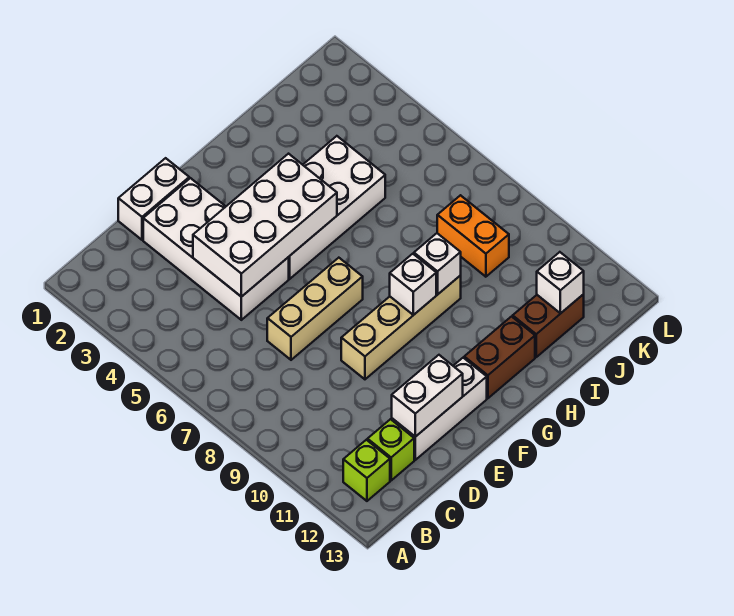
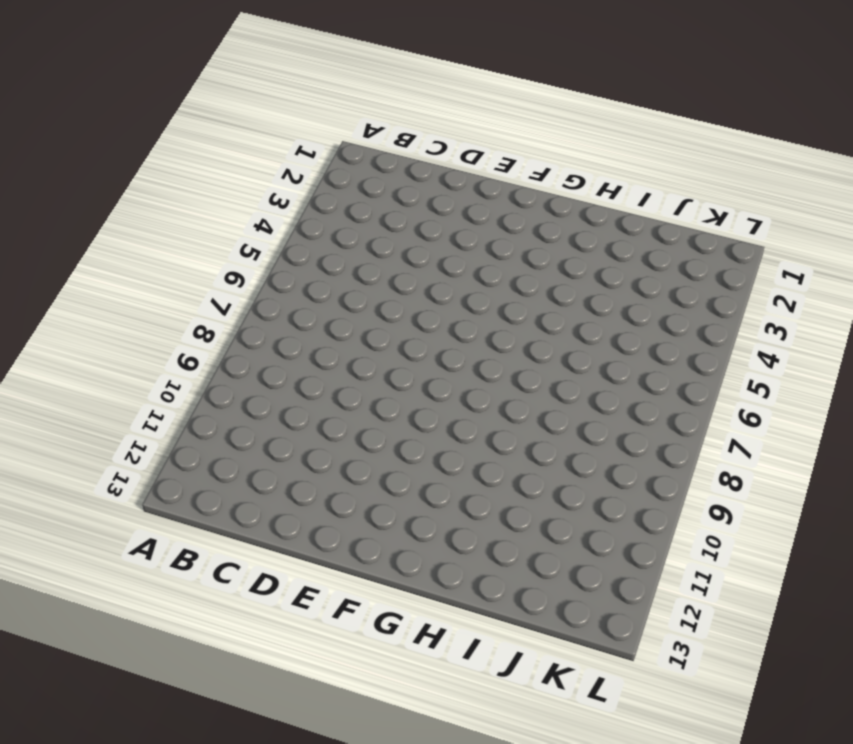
none -> lime 1x1 brick [343,440,390,501]
none -> lime 1x1 brick [368,419,414,480]
none -> white 1x2 brick [118,158,189,240]

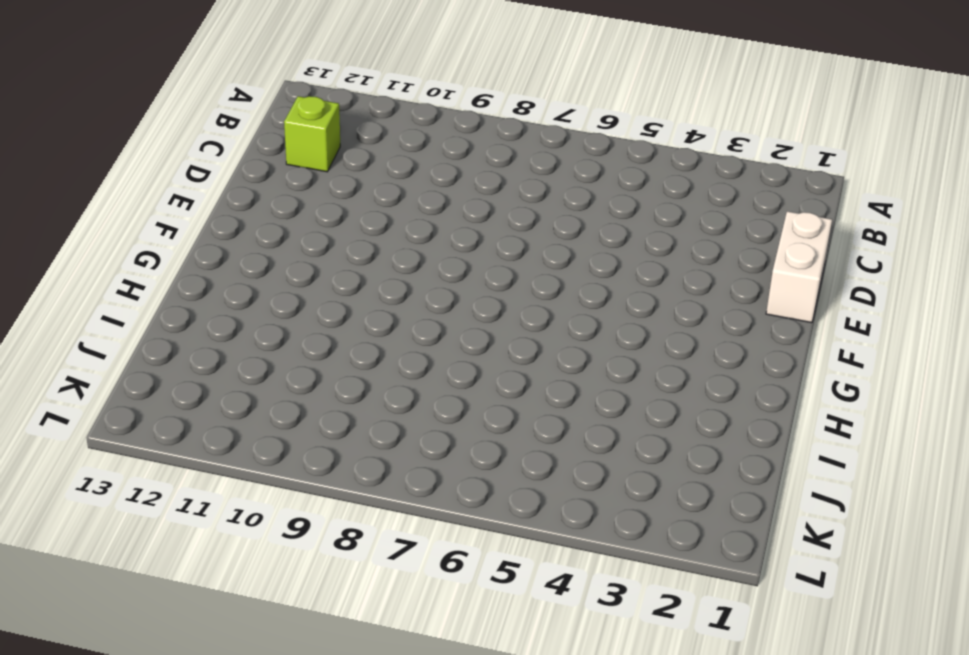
none -> lime 1x1 brick [343,440,390,501]
none -> white 2x4 brick [143,178,289,320]
none -> tan 1x3 brick [267,258,363,360]

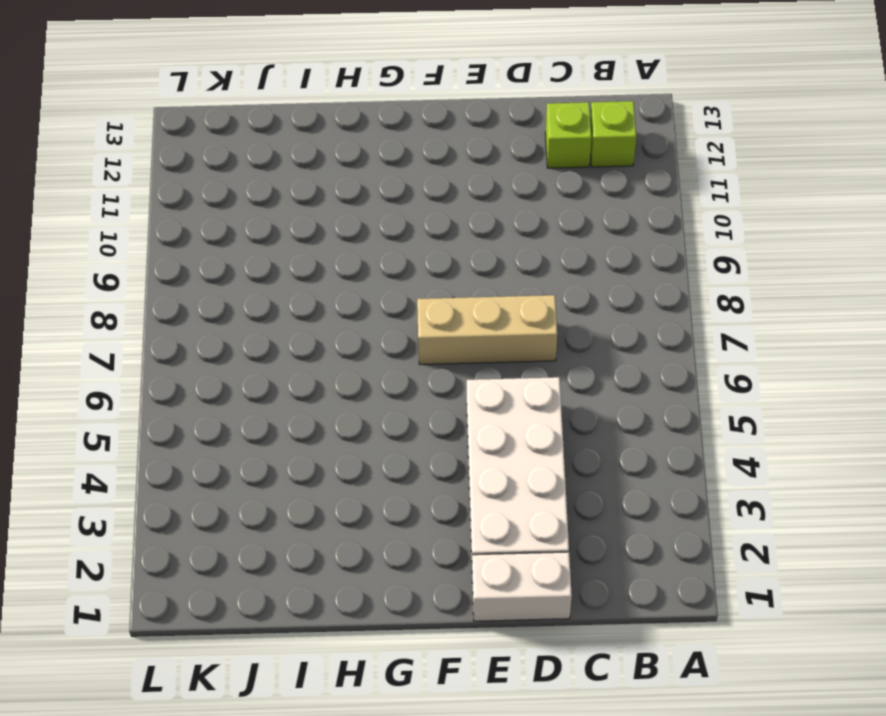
none -> white 1x3 brick [392,358,487,460]
none -> tan 1x4 brick [341,275,461,379]
none -> white 2x4 brick [289,136,385,279]

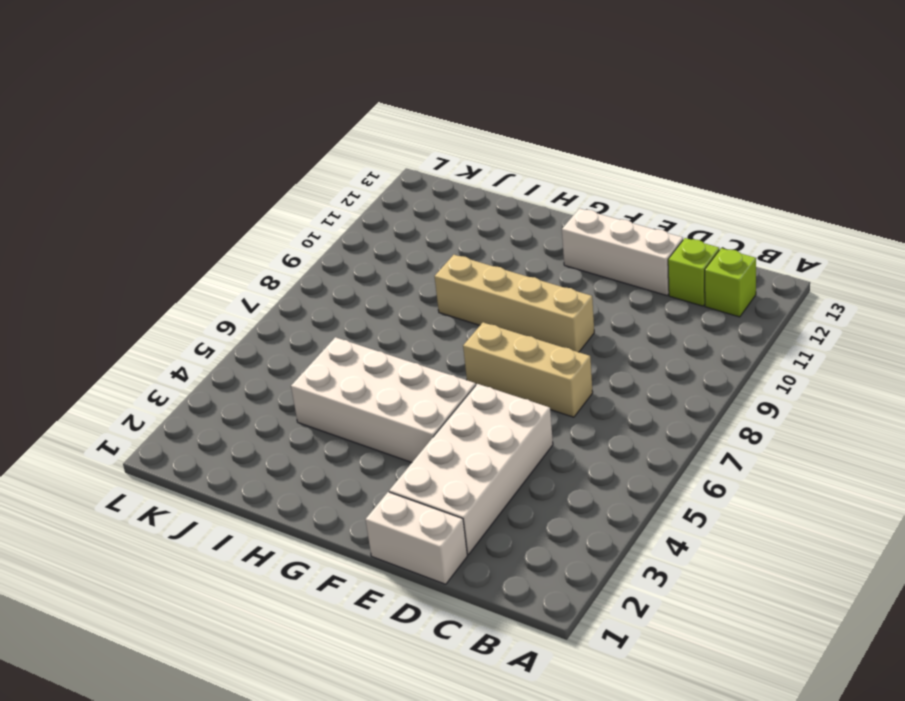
none -> brown 1x2 brick [464,317,535,398]
none -> brown 1x2 brick [513,295,584,357]
none -> orange 1x2 brick [437,195,509,277]

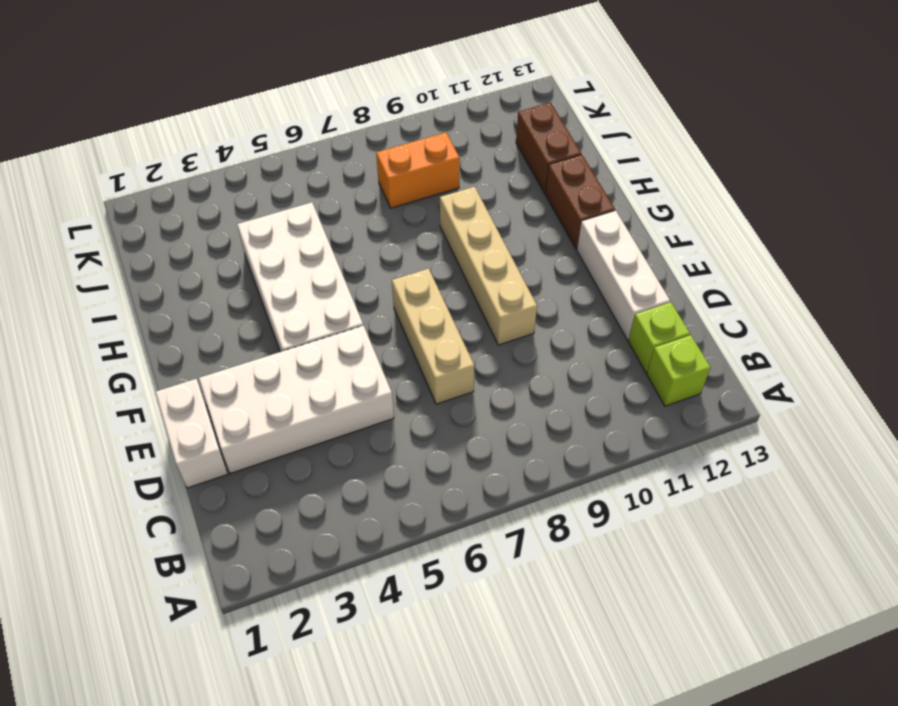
none -> white 2x4 brick [193,154,337,297]
none -> white 1x2 brick [392,355,463,437]
none -> white 1x1 brick [390,254,436,315]

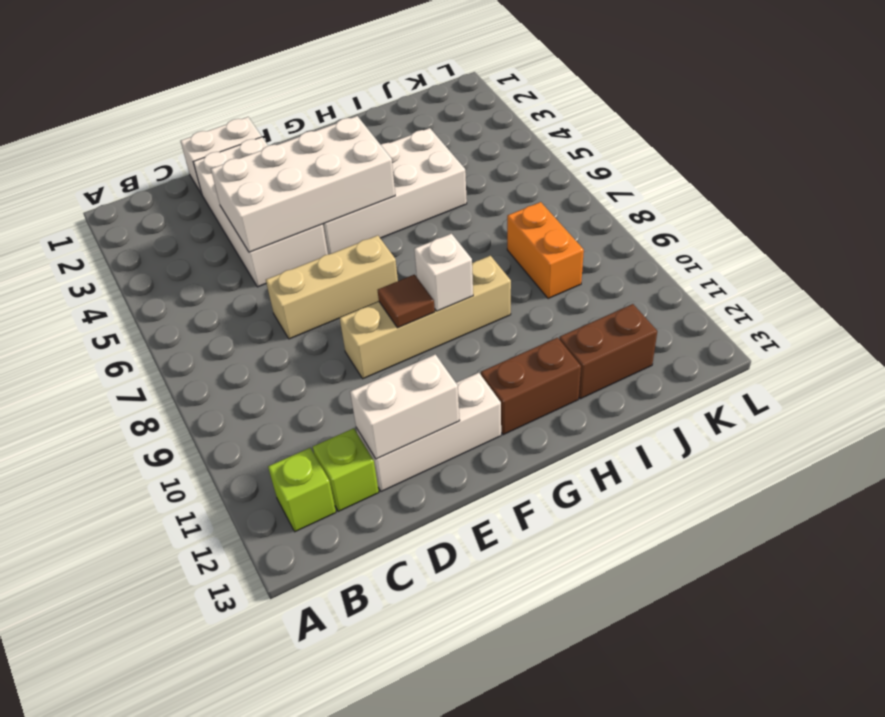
brown 1x1 tile [378,275,435,328] -> none
none -> white 1x1 brick [414,233,461,294]
none -> white 1x1 brick [537,252,584,314]

